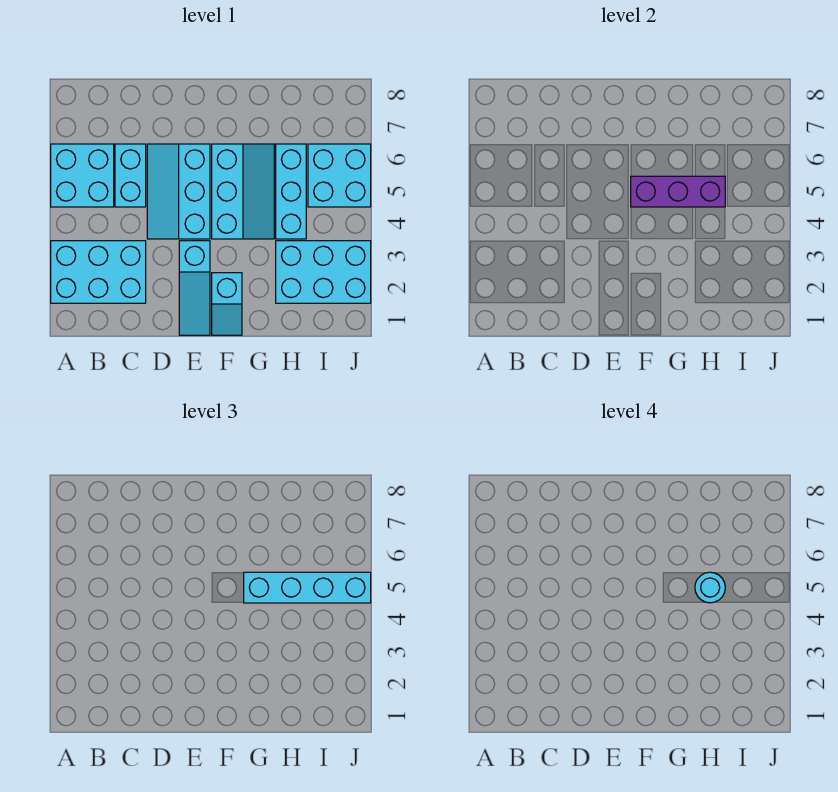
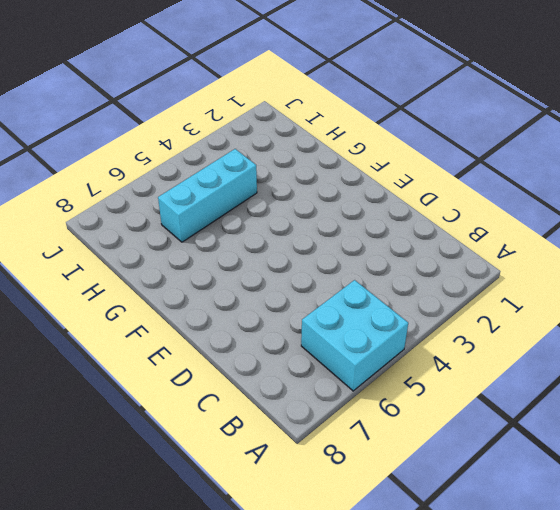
none -> cyan 2x3 brick [51,241,146,303]
none -> cyan 1x2 brick [115,144,146,207]
none -> cyan 2x3 slope [147,144,210,239]

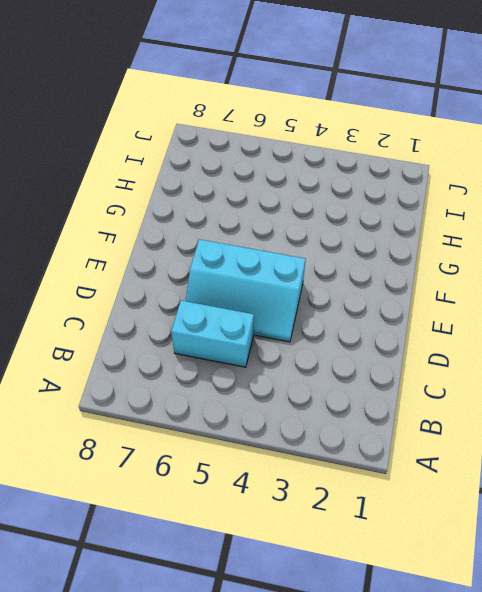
none -> cyan 2x3 brick [51,241,146,303]
none -> cyan 2x2 brick [51,144,114,207]
none -> cyan 1x3 slope [179,241,210,335]

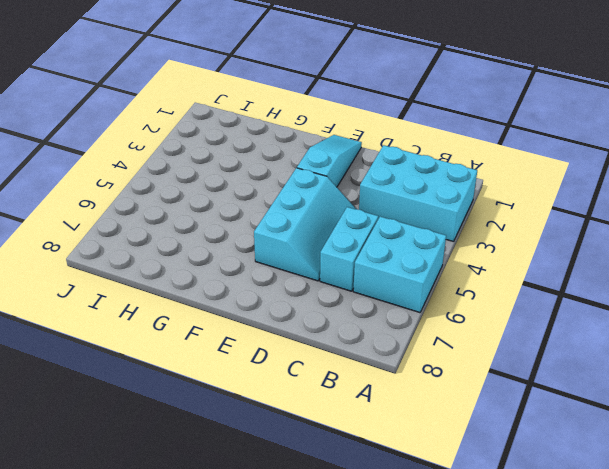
none -> cyan 1x2 slope [212,273,242,335]
none -> cyan 2x3 slope [212,144,274,239]
none -> cyan 2x3 brick [276,241,371,303]

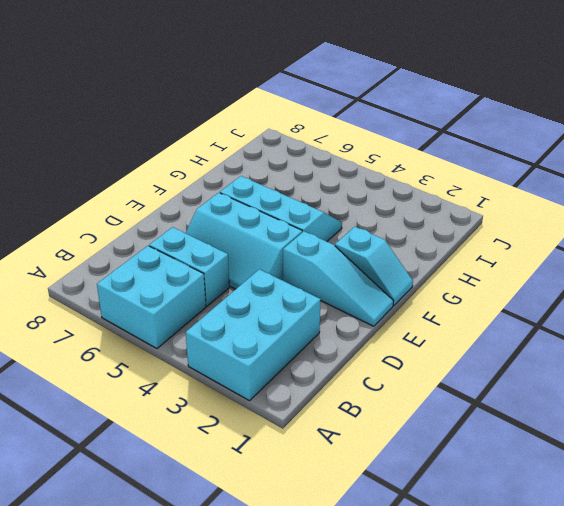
none -> cyan 2x3 brick [276,241,371,303]
none -> cyan 1x3 brick [276,144,306,239]
none -> cyan 2x2 brick [308,144,371,207]

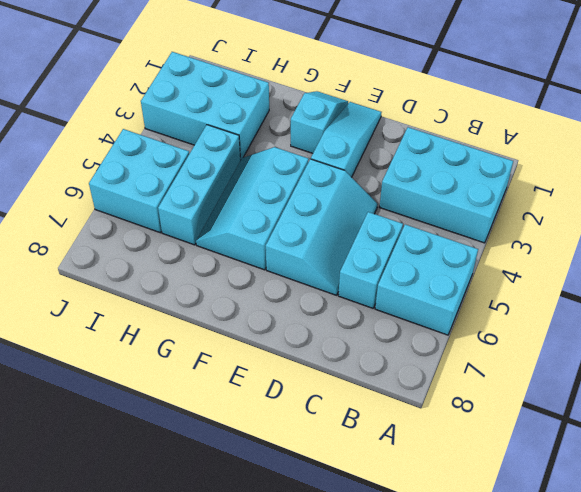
none -> purple 1x3 brick [631,176,725,207]
none -> cyan 1x4 brick [244,572,371,603]
none -> cyan 1x1 round brick [695,572,725,603]

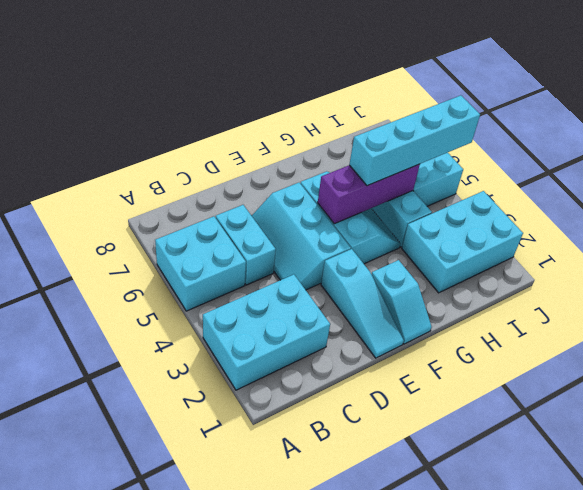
none -> cyan 1x1 round brick [695,572,725,603]

